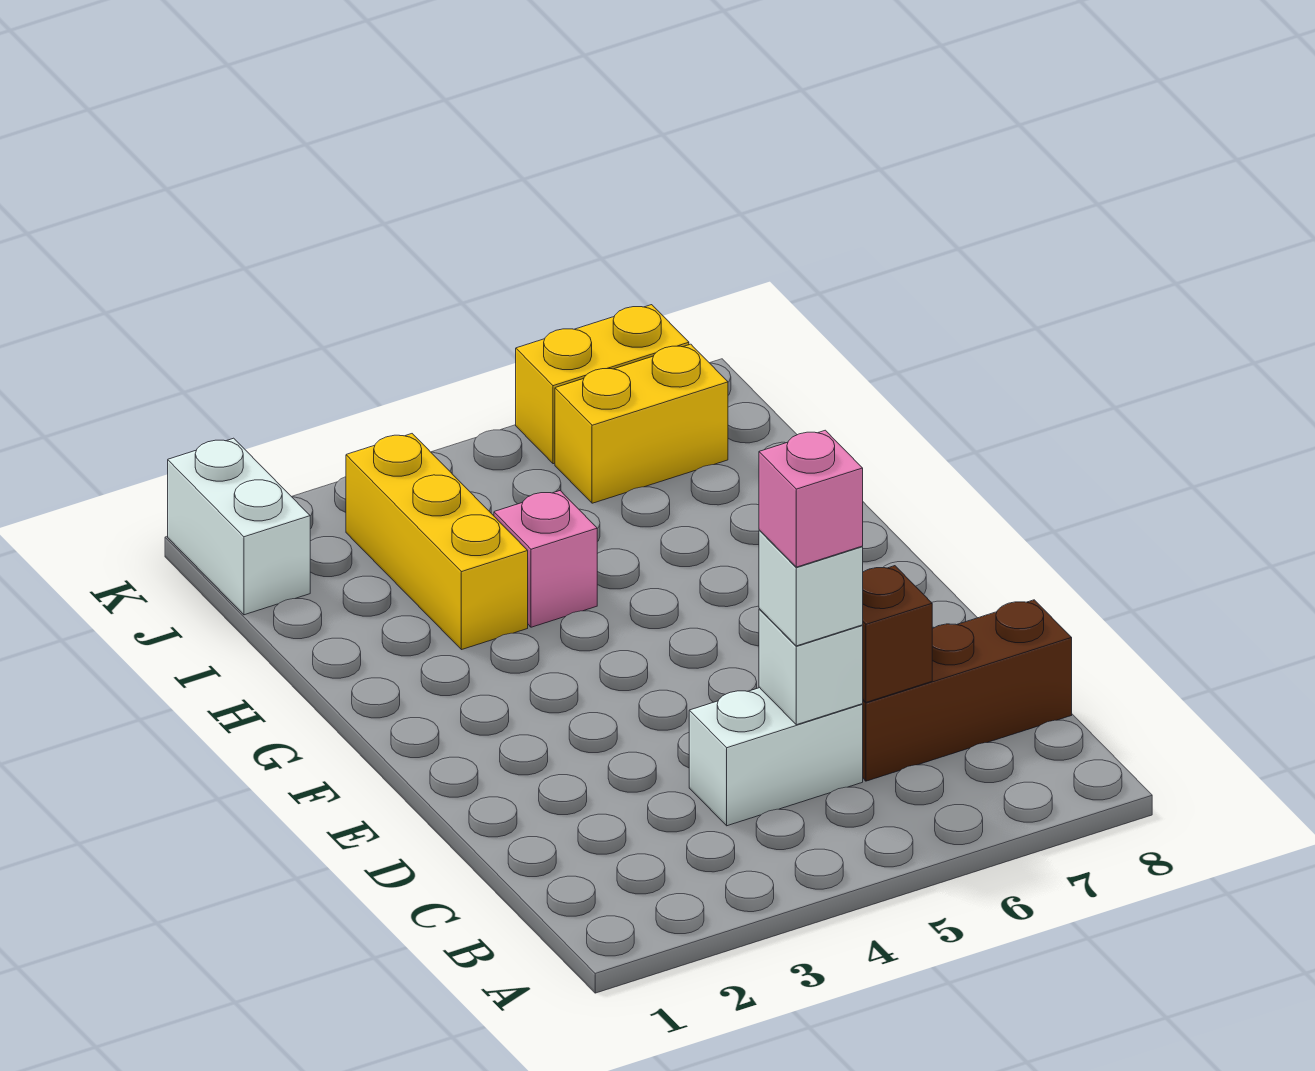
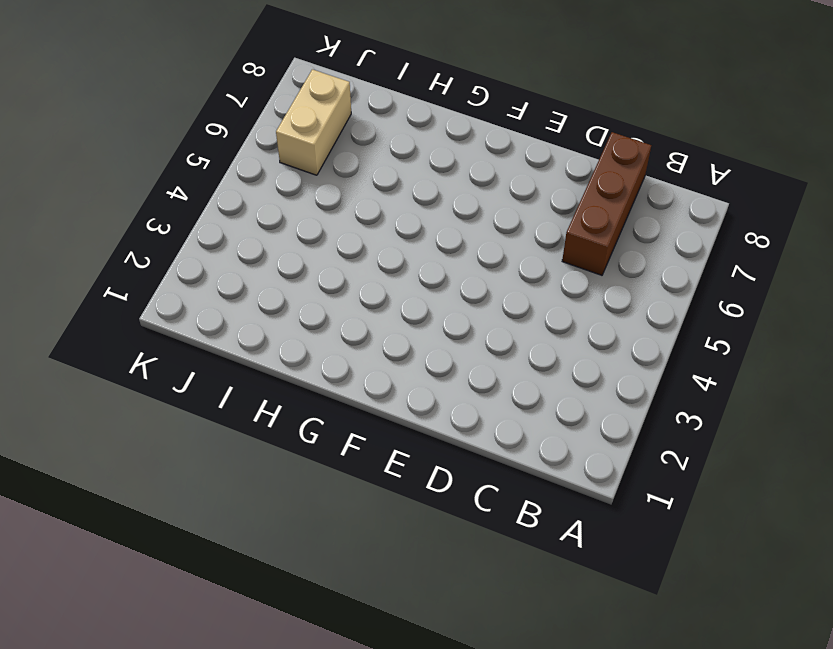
tan 1x2 brick [276,69,351,175] -> yellow 1x2 brick [555,344,728,503]
none -> white 1x2 brick [689,688,863,826]
none -> yellow 1x3 brick [346,434,528,650]

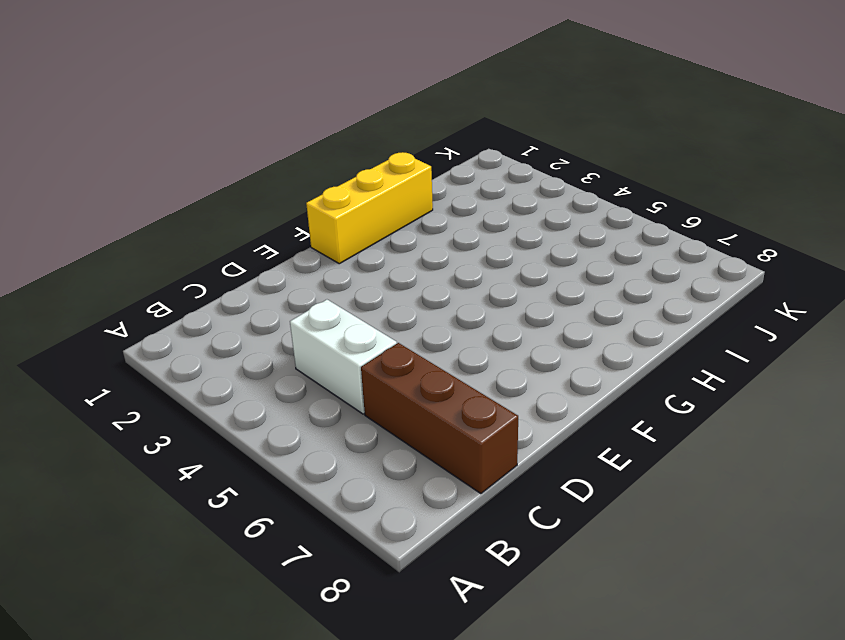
yellow 1x3 brick [306,152,433,264] -> yellow 1x3 brick moved to [346,434,528,650]
none -> pink 1x1 brick [494,491,597,627]
none -> white 1x2 brick [168,438,310,615]

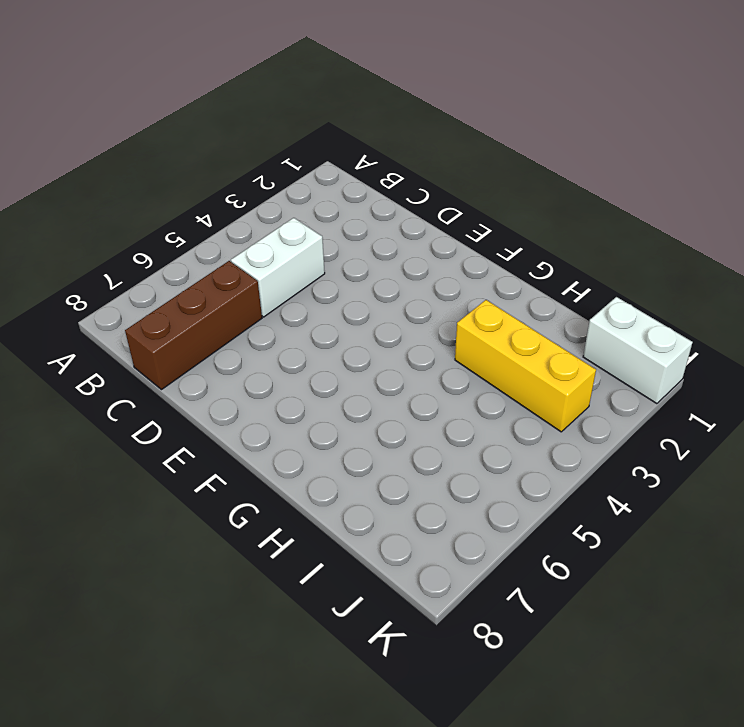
none -> pink 1x1 brick [494,491,597,627]
none -> yellow 1x2 brick [555,344,728,503]

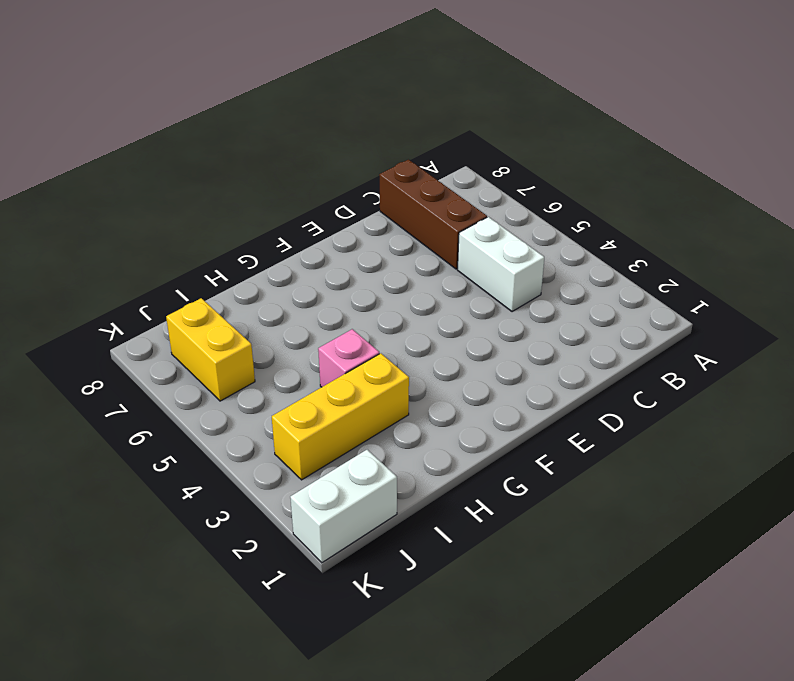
none -> yellow 1x2 brick [516,305,689,464]
none -> white 1x1 brick [759,609,863,725]

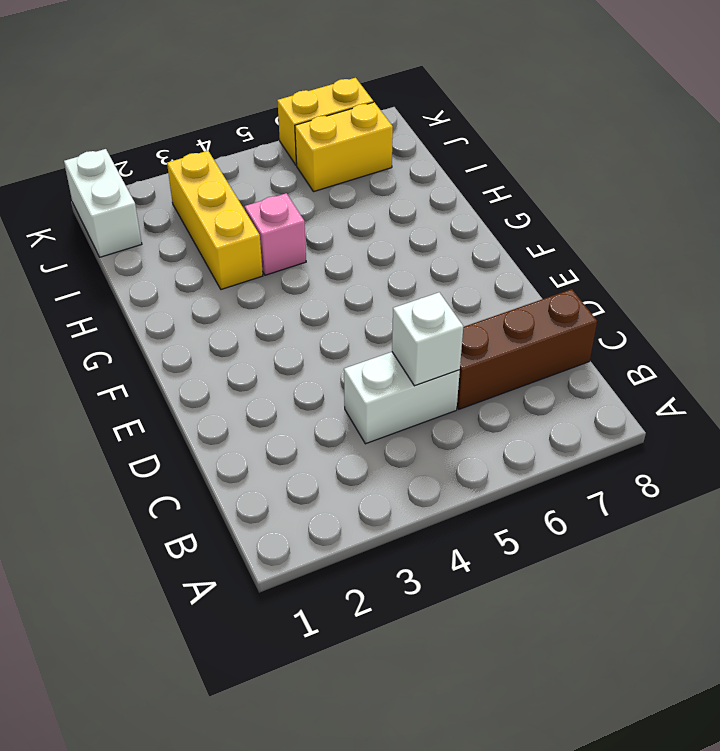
none -> brown 1x1 brick [862,566,932,702]
none -> white 1x1 brick [759,530,863,646]

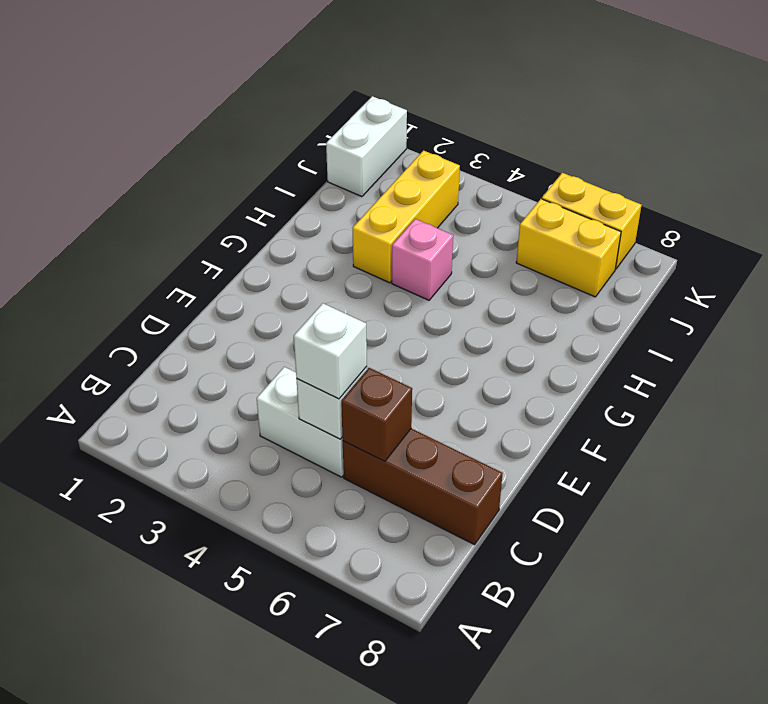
none -> pink 1x1 brick [759,430,863,567]

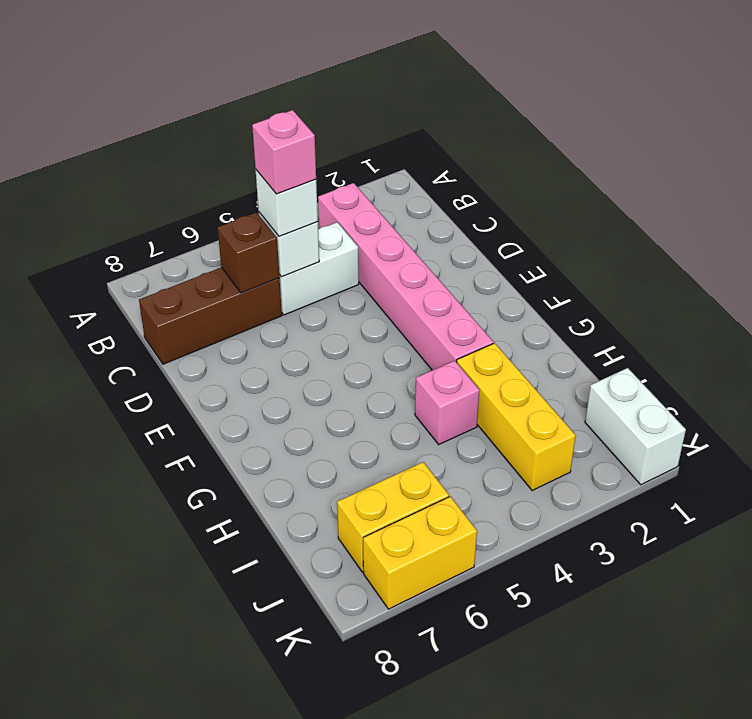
pink 1x6 brick [318,183,493,370] -> none

